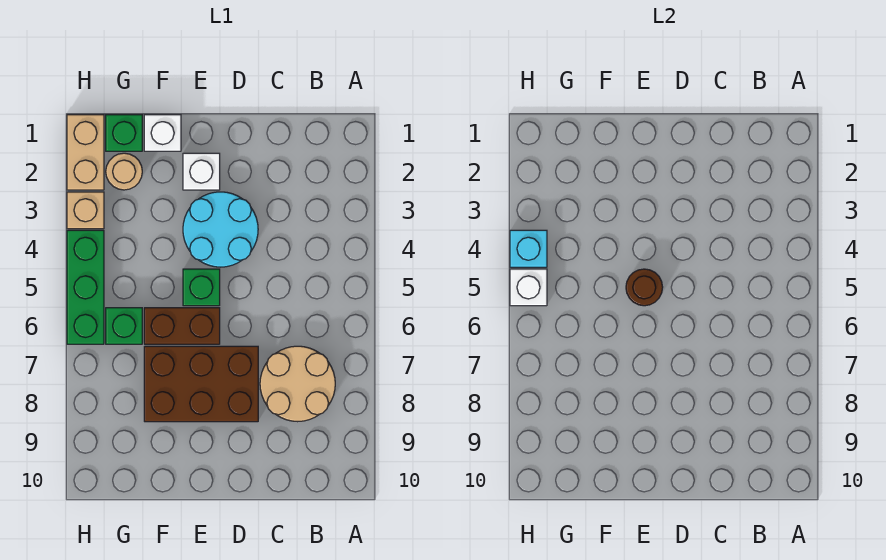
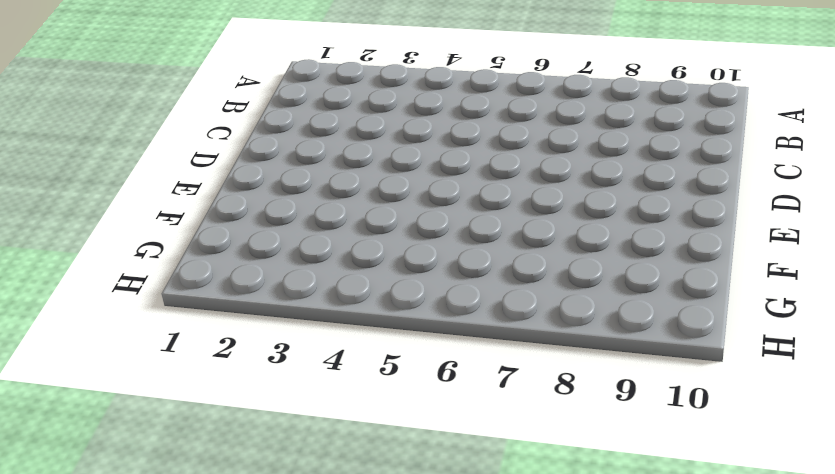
none -> tan 2x2 round brick [260,346,335,422]
none -> cyan 2x2 round brick [183,192,258,267]
none -> brown 2x3 brick [144,346,258,422]

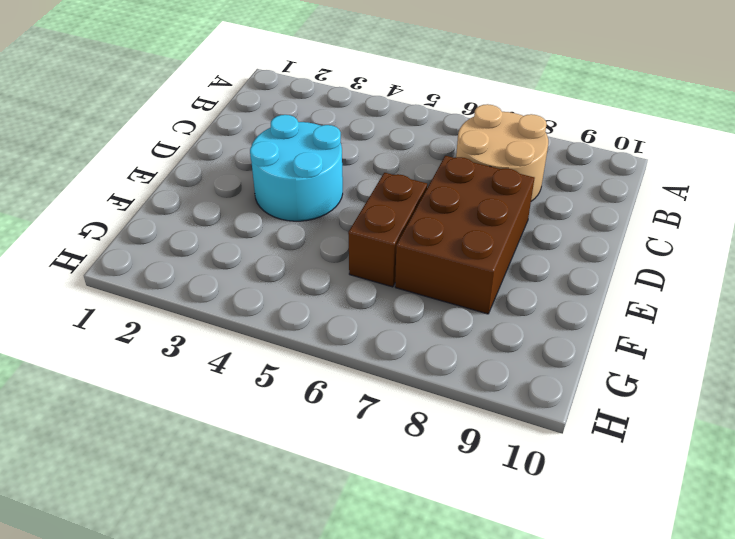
none -> white 1x1 brick [183,153,220,190]
none -> green 1x1 brick [183,269,220,306]
none -> white 1x1 brick [144,115,181,151]

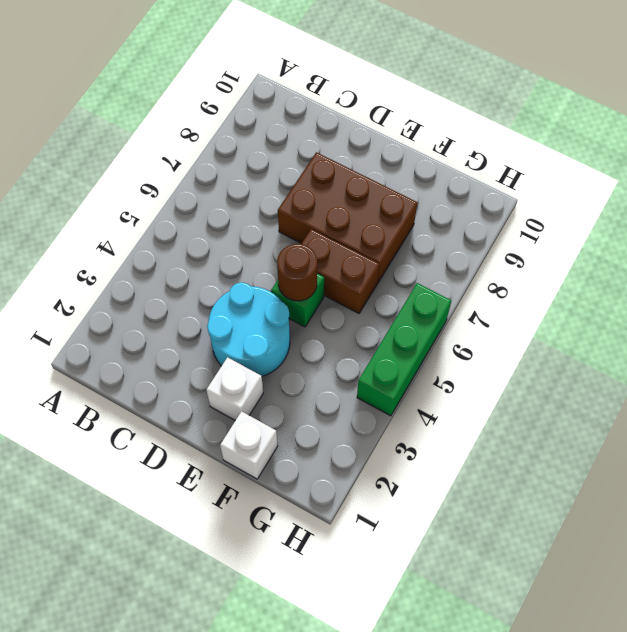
none -> tan 2x2 round brick [260,346,335,422]
none -> green 1x1 brick [106,115,142,151]
none -> tan 1x1 round brick [106,153,142,190]

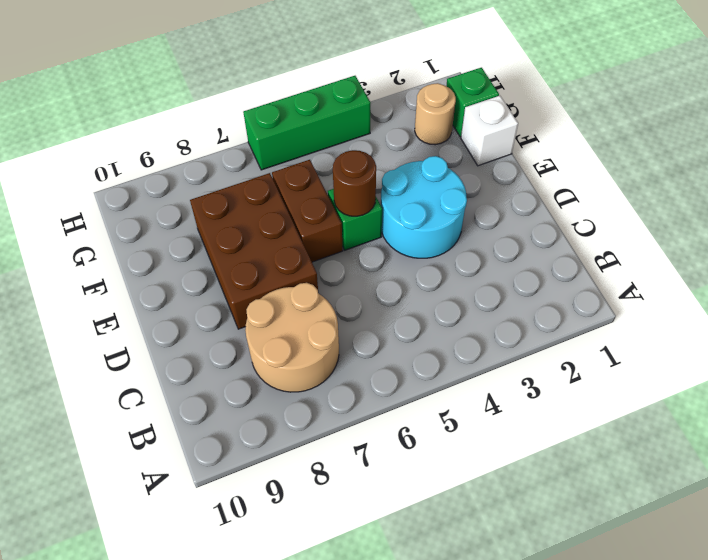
none -> white 1x1 brick [183,153,220,190]
none -> green 1x1 brick [106,308,142,344]
none -> tan 1x2 brick [67,115,104,190]

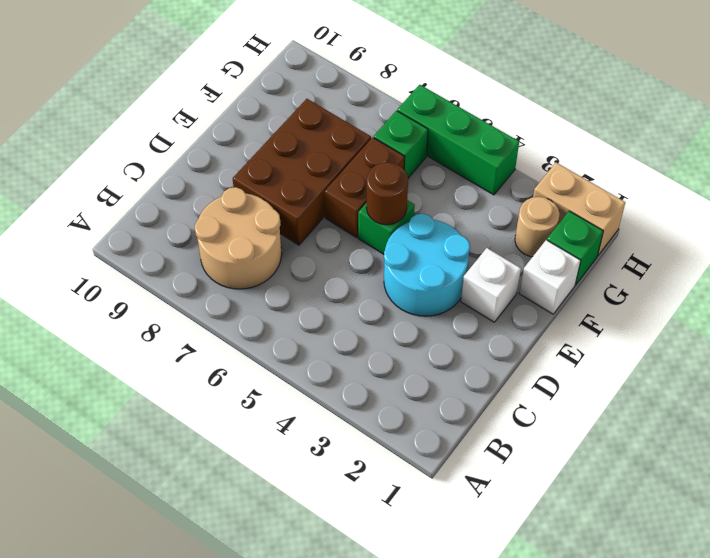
none -> tan 1x1 brick [67,192,104,229]
none -> cyan 1x1 brick [510,230,547,267]
none -> white 1x1 brick [510,269,547,306]

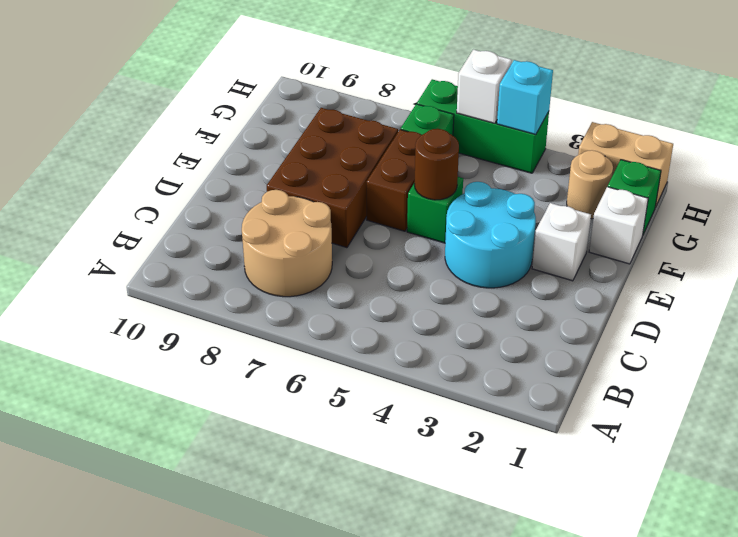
none -> tan 1x1 brick [67,192,104,229]

